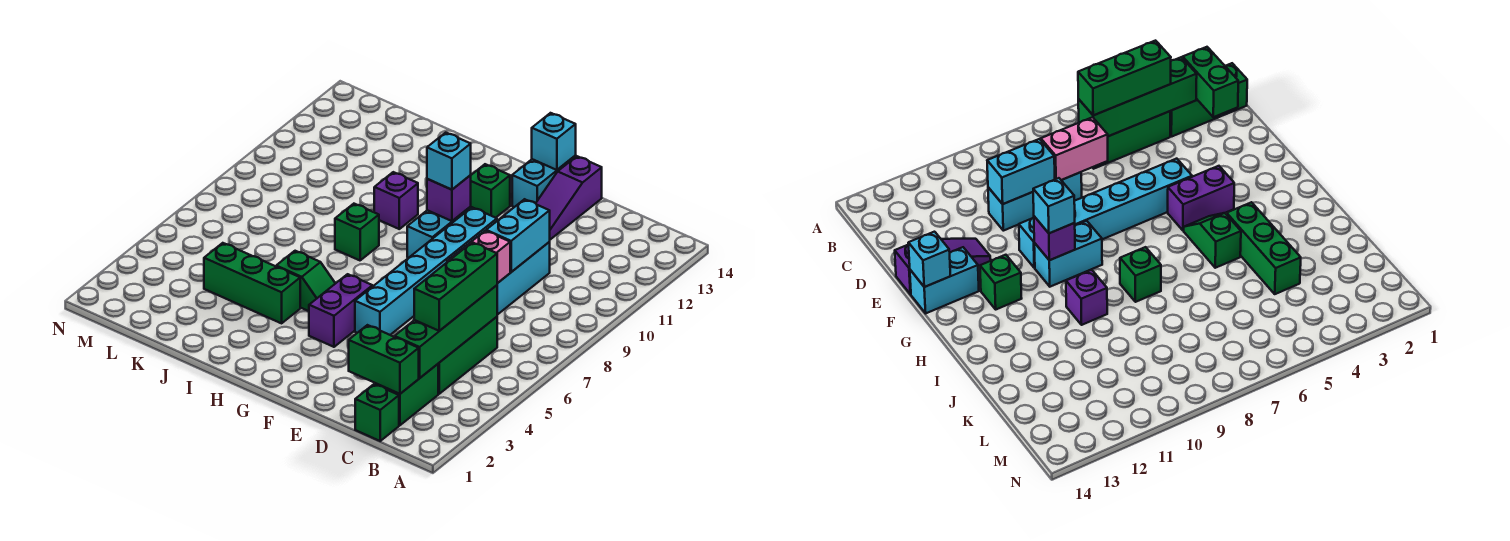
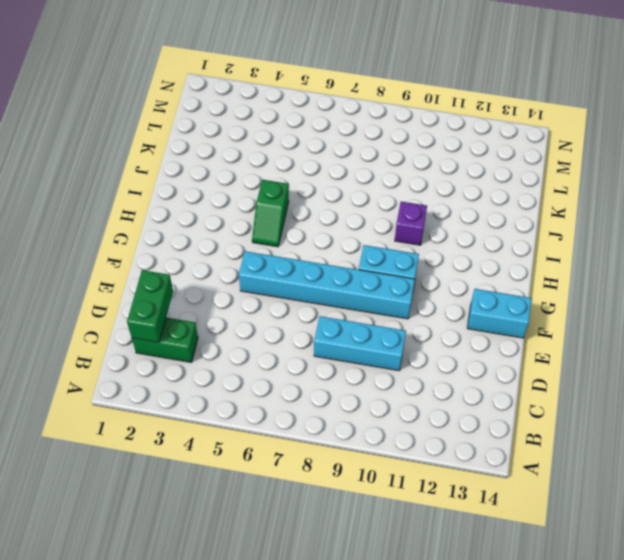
none -> green 1x1 brick [355,384,399,441]
none -> green 1x3 brick [438,317,497,394]
none -> purple 1x3 slope [536,156,602,240]

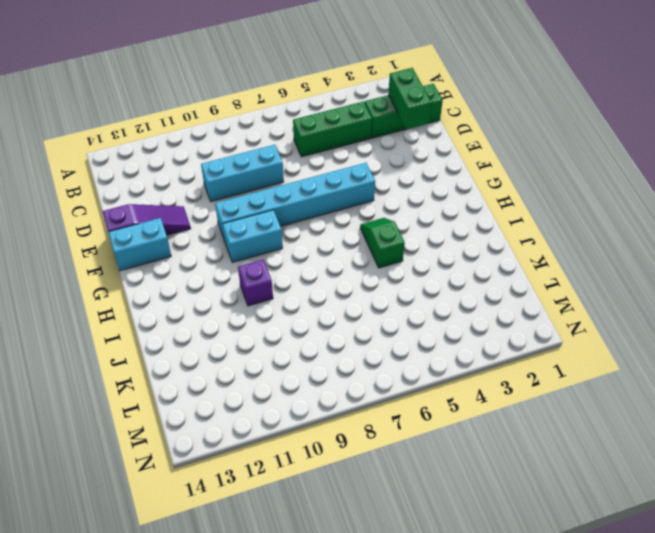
none -> purple 1x2 brick [309,274,372,347]
none -> green 1x1 brick [470,164,510,218]
none -> green 1x3 brick [204,243,300,323]

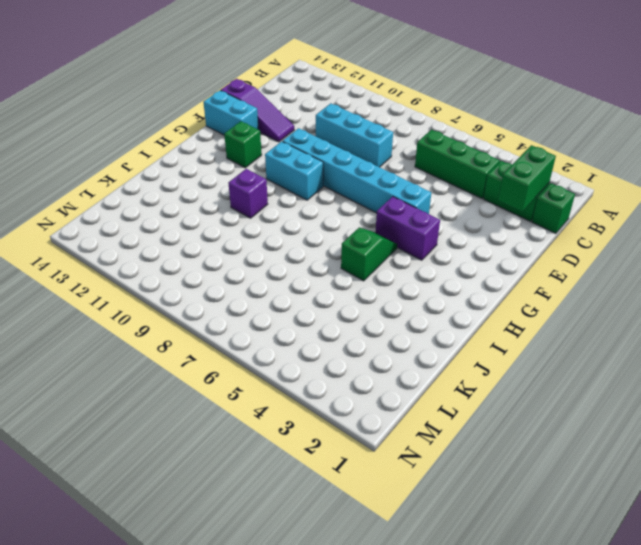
none -> green 1x3 brick [204,243,300,323]
none -> green 1x1 brick [335,204,379,260]
none -> green 1x4 brick [395,285,497,378]

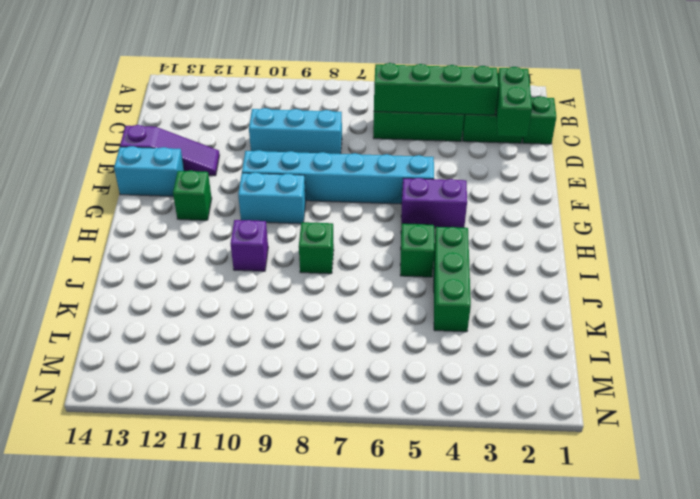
none -> pink 1x2 brick [447,231,510,283]
none -> cyan 1x2 brick [486,199,550,272]
none -> cyan 1x1 brick [532,113,576,170]

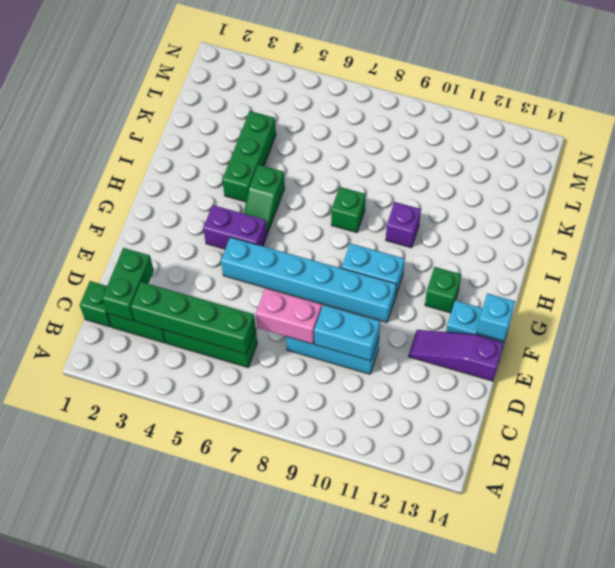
none -> purple 1x1 brick [427,175,471,221]
none -> green 1x3 brick [414,242,497,331]
none -> cyan 1x1 brick [427,133,471,190]

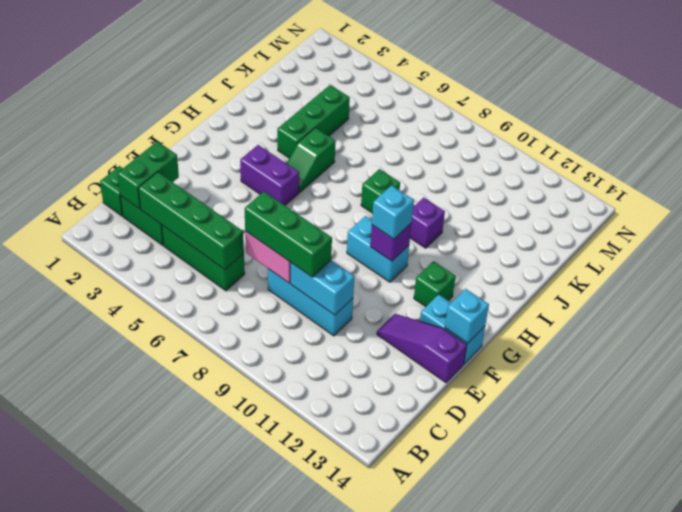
green 1x3 brick [245,192,332,277] -> green 1x3 brick moved to [414,242,497,331]
none -> cyan 1x6 brick [355,207,497,335]

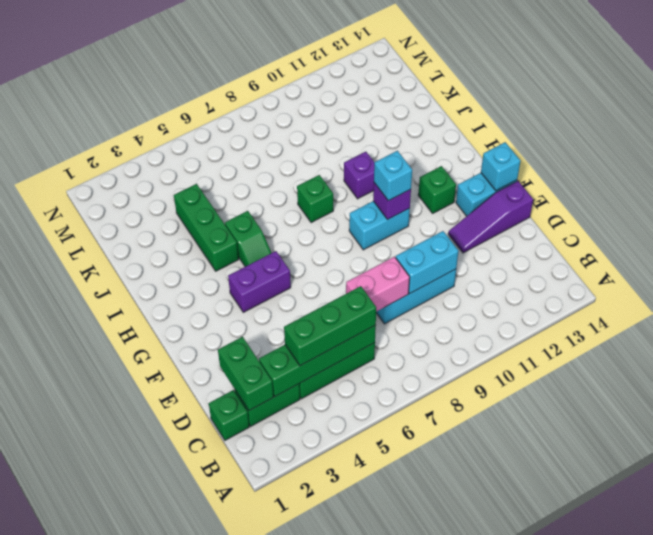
none -> cyan 1x6 brick [355,207,497,335]

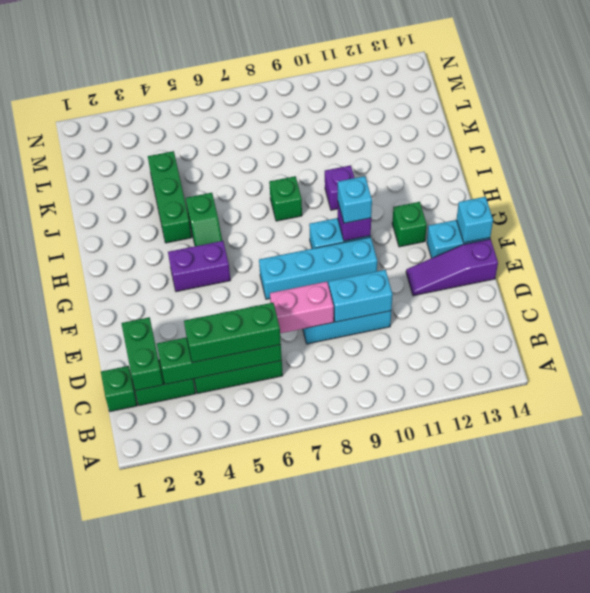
cyan 1x4 brick [259,237,377,299] -> cyan 1x6 brick [355,207,497,335]

